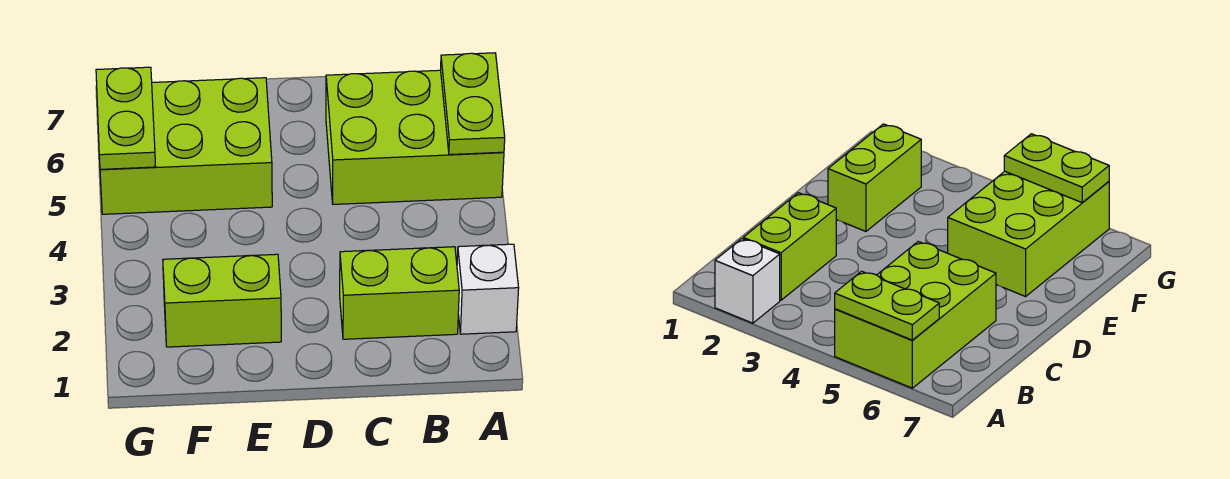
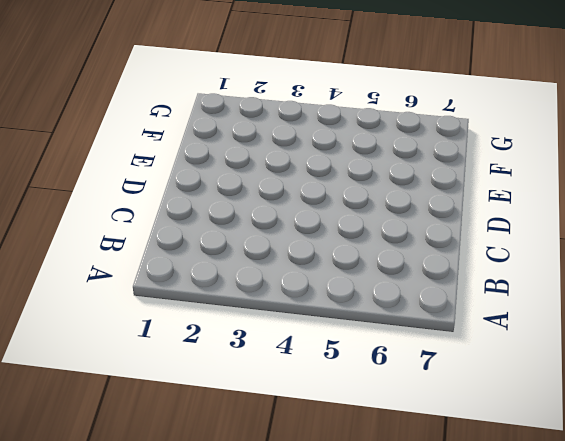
none -> white 1x1 brick [457,244,519,334]
none -> lime 2x3 brick [326,70,504,204]

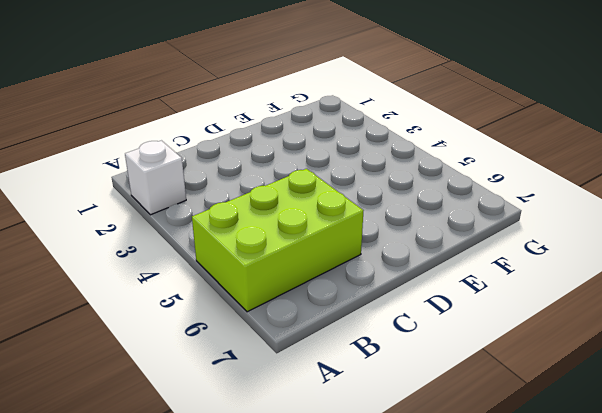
none -> lime 1x2 brick [340,247,459,339]
none -> lime 1x2 brick [163,254,281,347]

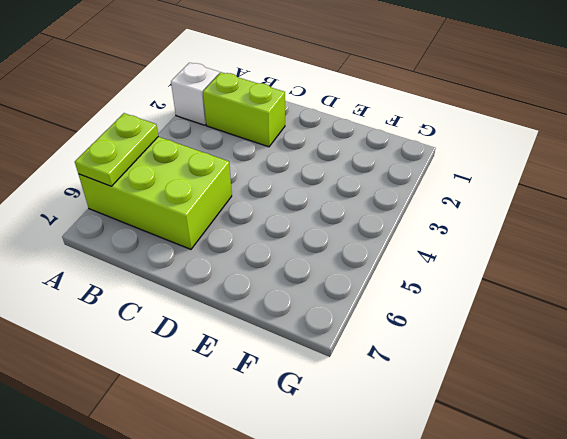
none -> lime 1x2 brick [163,254,281,347]
none -> lime 2x3 brick [100,78,272,214]

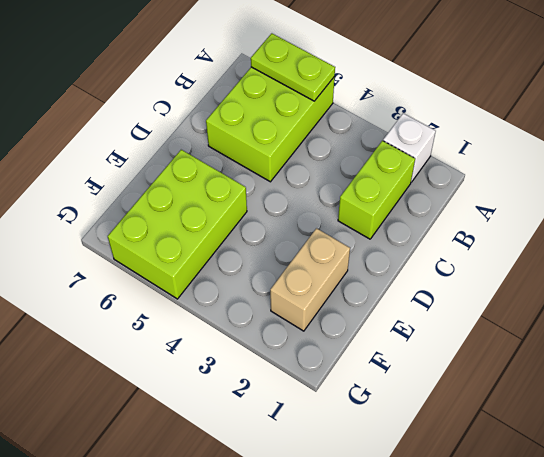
tan 1x2 brick [270,228,350,331] -> lime 1x2 brick [163,254,281,347]
none -> lime 1x2 plate [96,67,156,169]

